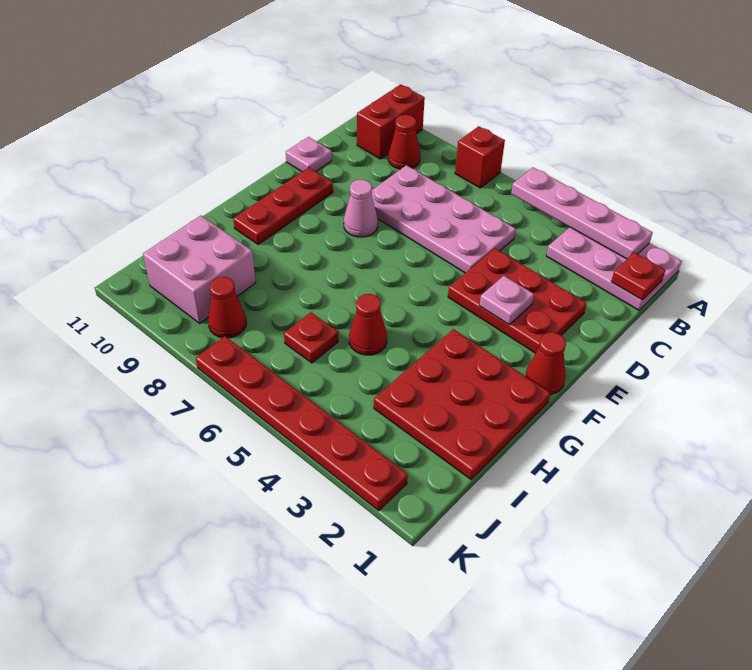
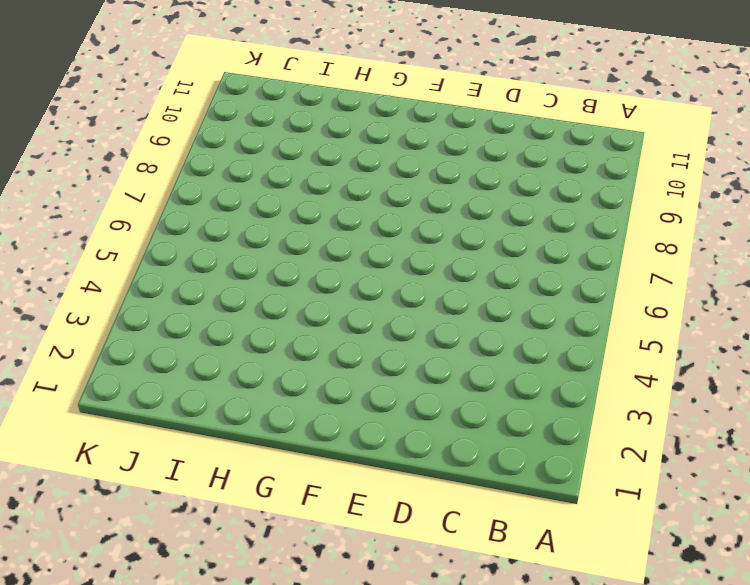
none -> pink 2x3 plate [546,227,682,310]
none -> red 1x1 brick [455,126,505,188]
none -> red 1x2 brick [357,84,425,159]

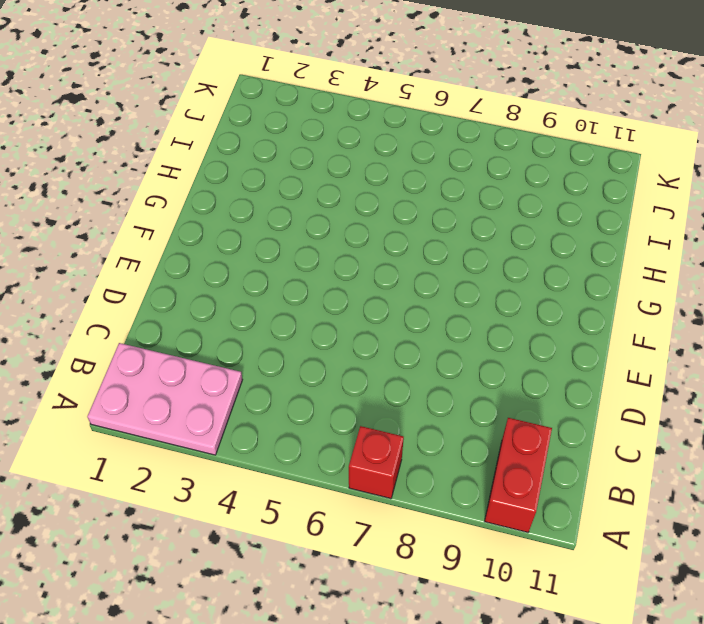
none -> red 1x1 cone [388,115,420,169]
none -> pink 2x4 plate [372,165,516,273]
none -> red 2x3 plate [448,249,587,353]

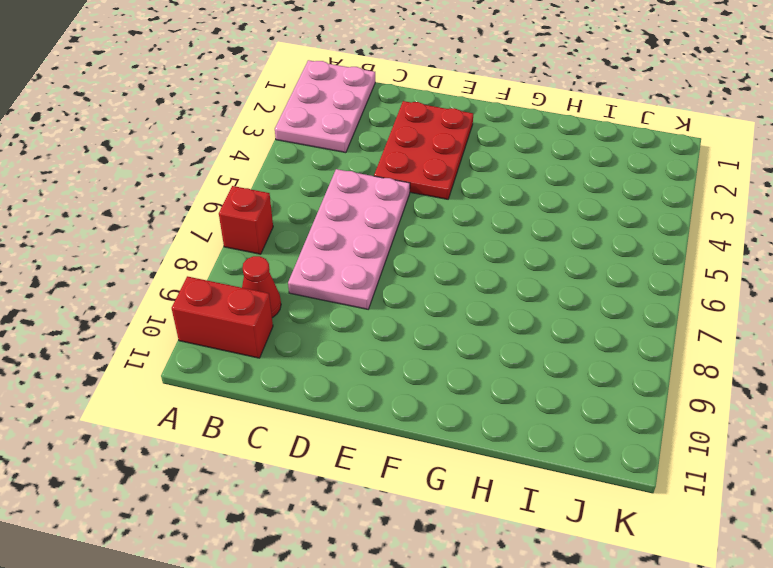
none -> pink 1x1 plate [286,137,332,172]
none -> pink 1x1 cone [344,180,378,237]
none -> red 1x3 plate [233,168,333,244]

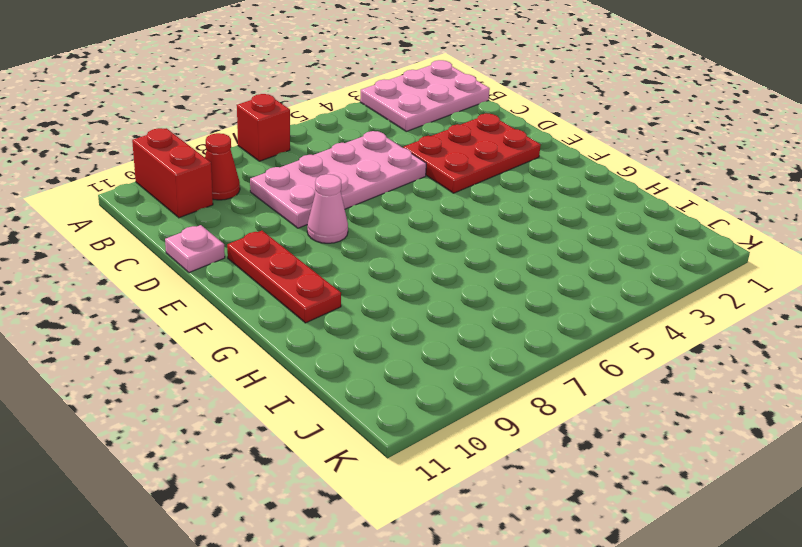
none -> red 1x1 cone [526,333,566,395]
none -> red 3x3 plate [374,329,550,479]
none -> red 1x1 cone [349,294,387,355]

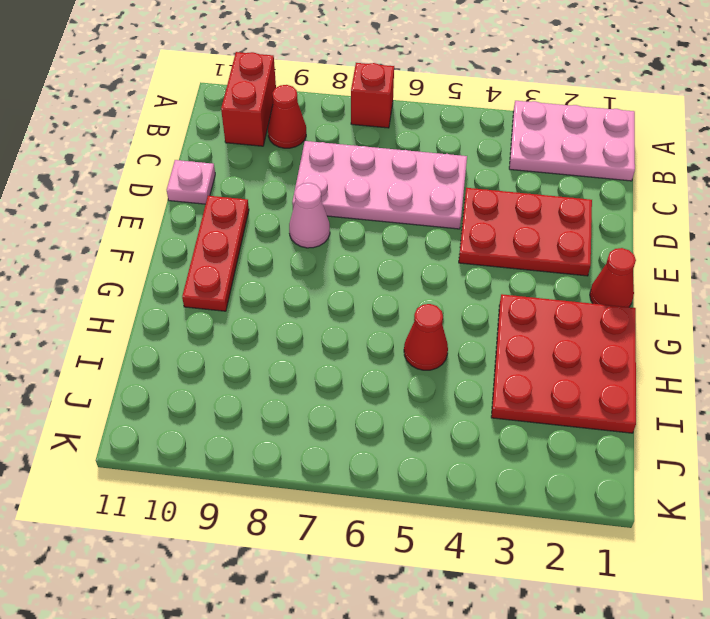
none -> red 1x1 plate [284,312,338,363]
none -> pink 2x2 brick [143,216,256,323]
none -> red 1x1 cone [208,277,246,338]

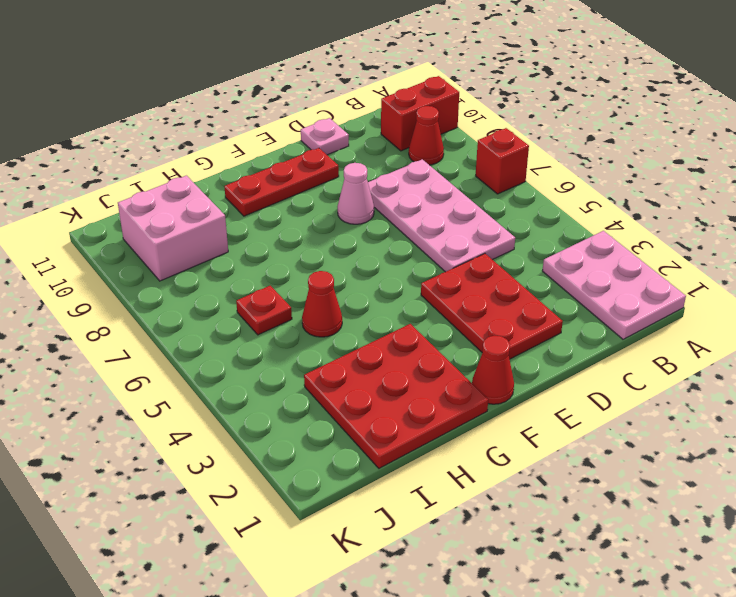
none -> red 1x1 cone [208,277,246,338]
none -> red 1x6 plate [196,336,408,511]
none -> pink 1x4 plate [511,168,653,259]

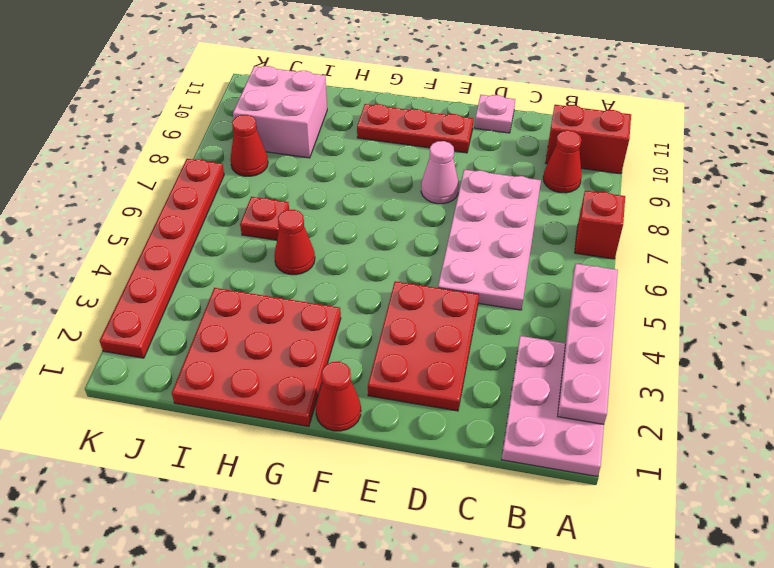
none -> red 1x1 plate [611,253,665,300]
none -> pink 1x1 plate [479,276,534,325]

